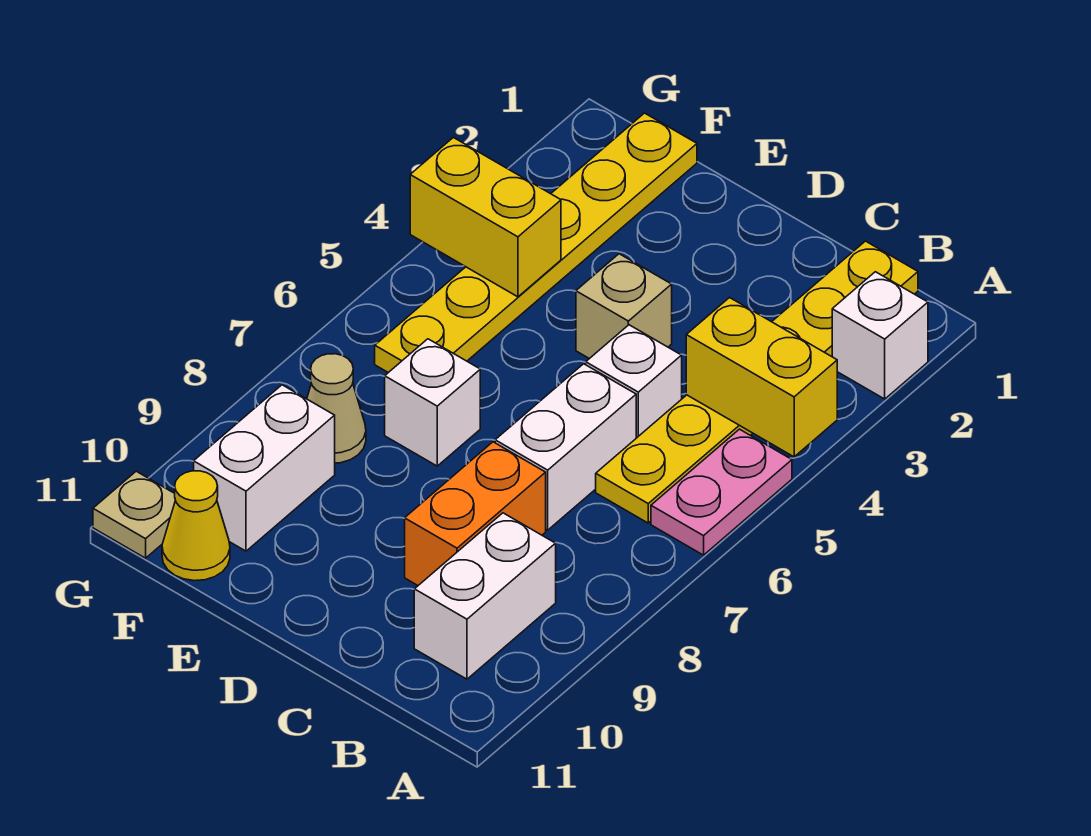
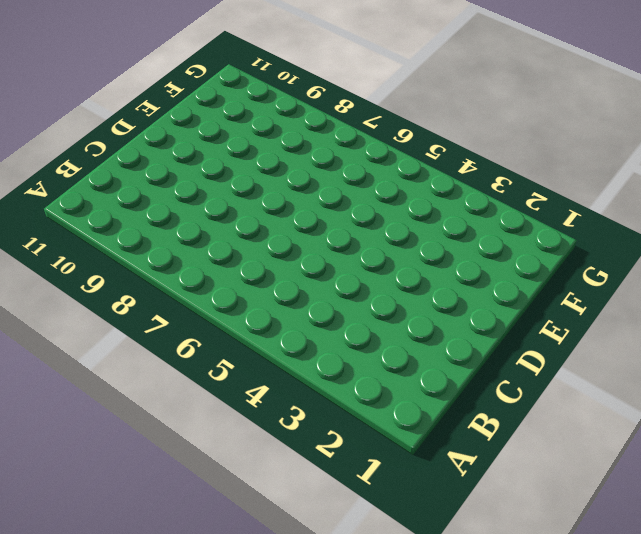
none -> white 1x1 brick [832,272,928,399]
none -> pink 1x2 plate [651,429,792,555]
none -> yellow 1x6 plate [596,241,918,523]

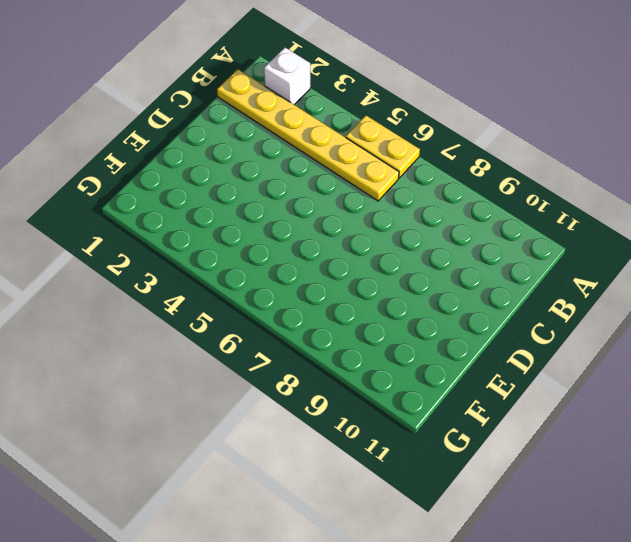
yellow 1x2 plate [346,115,420,178] -> pink 1x2 plate [651,429,792,555]
none -> white 1x2 brick [414,513,556,679]
none -> white 1x1 brick [586,325,682,438]
none -> white 1x2 brick [495,364,636,530]

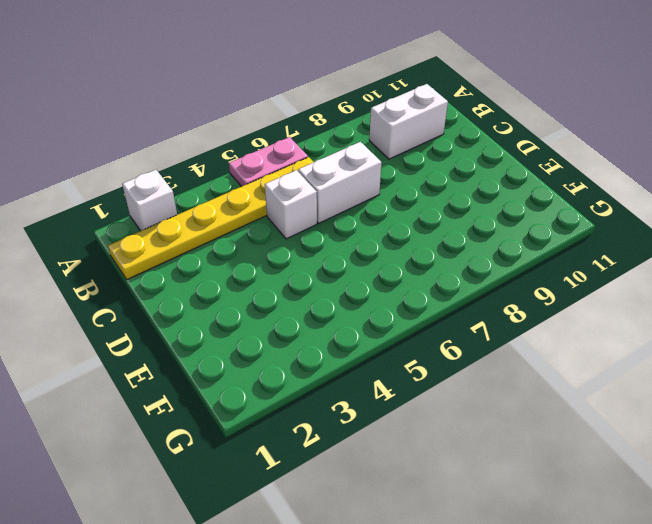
none -> orange 1x2 brick [405,442,546,585]
none -> tan 1x1 brick [576,254,672,359]
none -> white 1x1 brick [385,339,480,466]

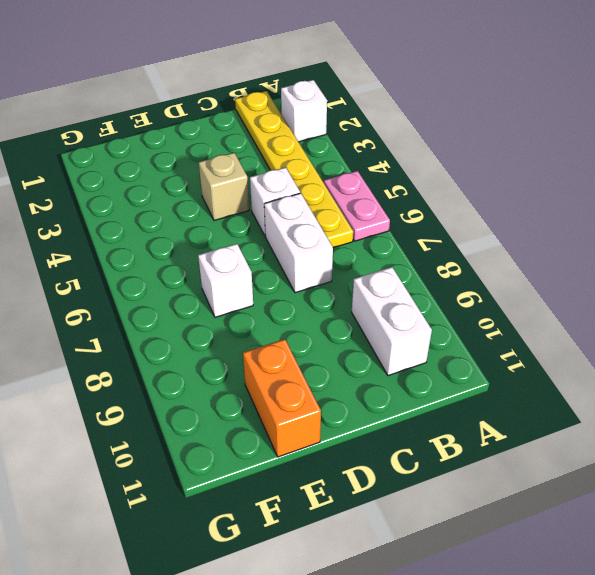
orange 1x2 brick [243,339,321,457] -> orange 1x2 brick moved to [405,442,546,585]
none -> yellow 1x6 plate [375,113,697,373]
none -> tan 1x1 cone [307,354,366,463]
none -> white 1x2 brick [194,385,335,551]

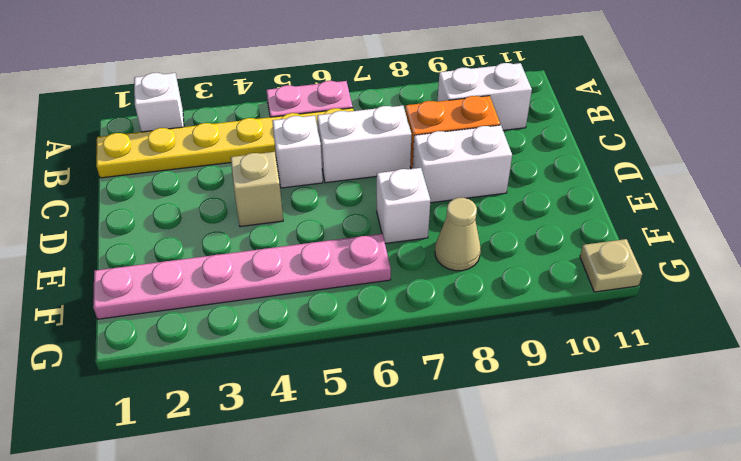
white 1x2 brick [413,125,512,203] -> white 1x2 brick moved to [194,385,335,551]
pink 1x6 plate [93,234,391,319] -> yellow 1x6 plate [375,113,697,373]
none -> yellow 1x1 cone [162,471,230,581]
none -> yellow 1x2 brick [686,298,837,457]
none -> yellow 1x2 brick [410,137,561,297]

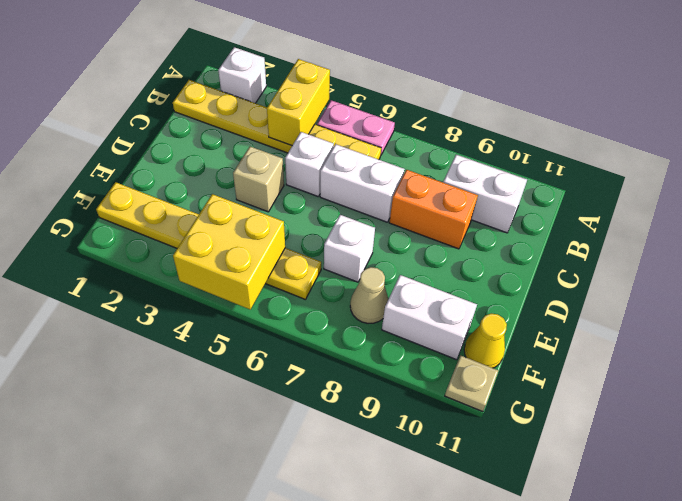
yellow 2x2 brick [173,194,285,309] -> yellow 1x2 brick [410,137,561,297]

